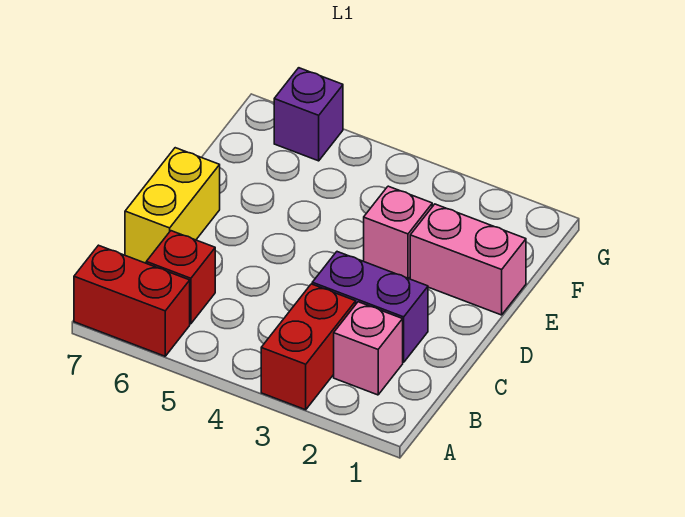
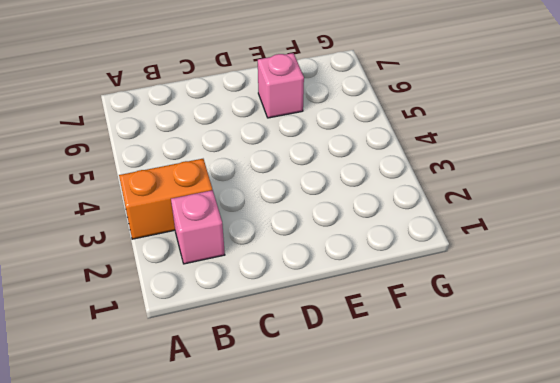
orange 1x2 brick [119,159,212,239] -> red 1x2 brick [261,284,356,410]
pink 1x1 brick [258,53,304,118] -> pink 1x1 brick moved to [364,186,432,279]
none -> red 1x2 brick [74,245,190,356]
none -> red 1x1 brick [146,231,215,324]

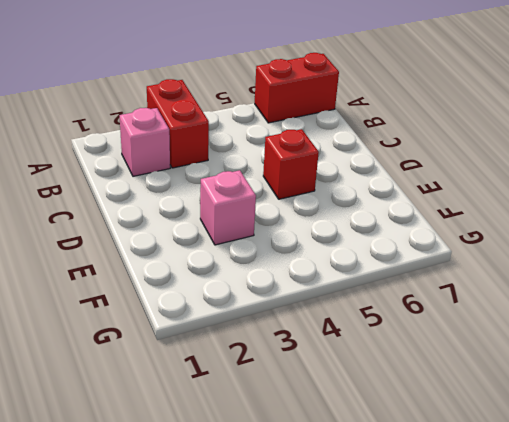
red 1x1 brick [263,129,319,199] -> red 1x1 brick moved to [146,231,215,324]
none -> purple 1x2 brick [312,252,428,362]
none -> yellow 1x2 brick [125,148,220,263]

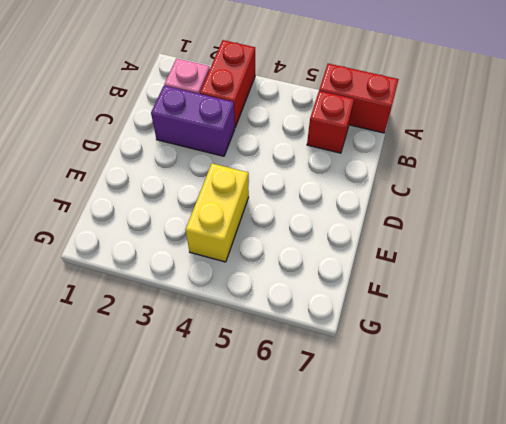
yellow 1x2 brick [186,163,249,262] -> yellow 1x2 brick moved to [125,148,220,263]
none -> pink 1x2 brick [410,204,526,315]
none -> pink 1x1 brick [364,186,432,279]

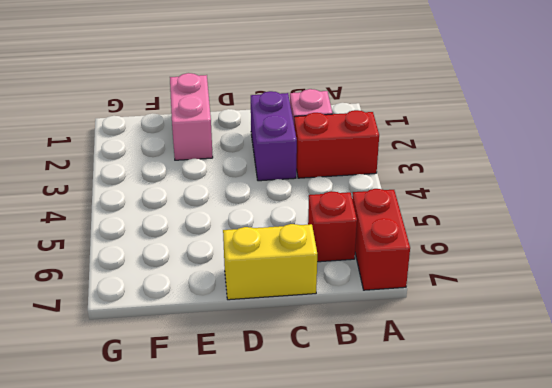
none -> pink 1x1 brick [364,186,432,279]
none -> purple 1x1 brick [274,68,343,161]

